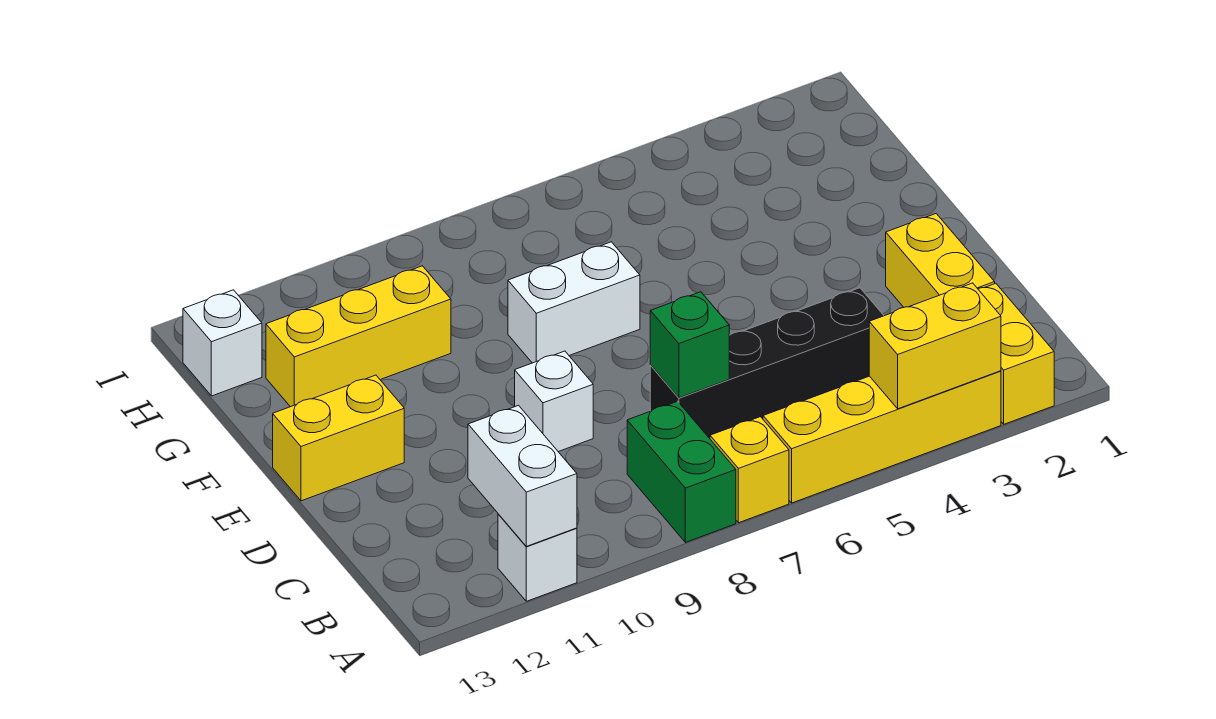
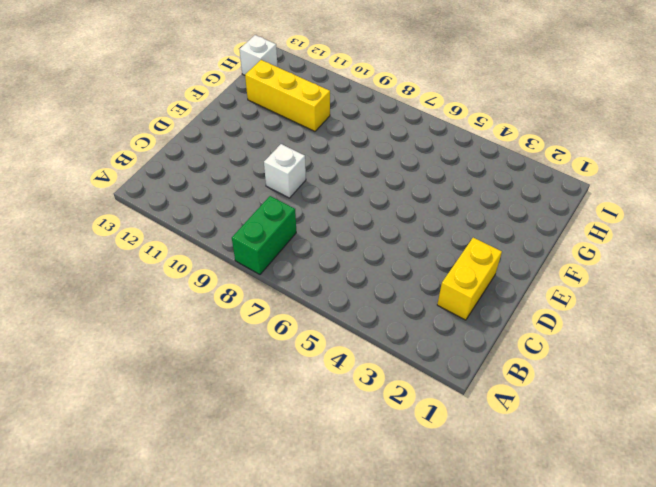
none -> yellow 1x2 brick [978,283,1054,424]
none -> yellow 1x4 brick [763,371,1001,503]
none -> yellow 1x1 brick [710,417,789,523]

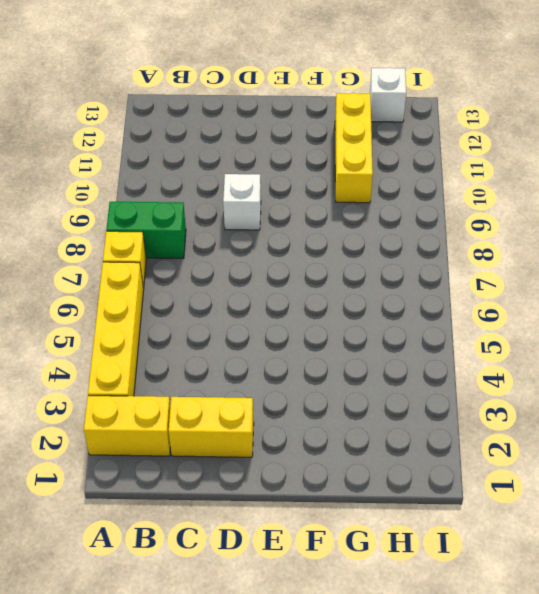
none -> white 1x1 brick [498,514,577,601]
none -> black 1x4 brick [650,288,884,438]
none -> yellow 1x2 brick [273,375,404,501]

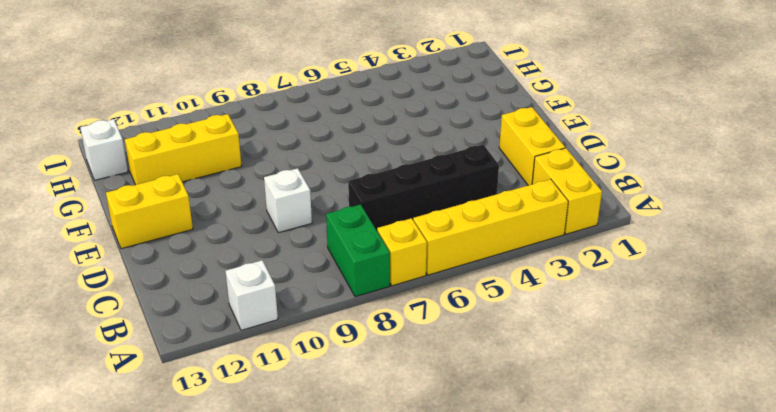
none -> white 1x2 brick [508,242,640,363]
none -> yellow 1x2 brick [869,283,1001,409]
none -> white 1x2 brick [468,405,577,546]

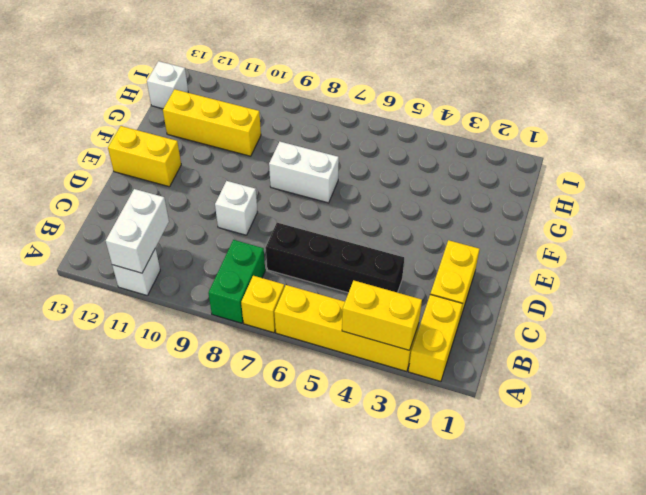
none -> green 1x1 brick [650,292,729,398]

